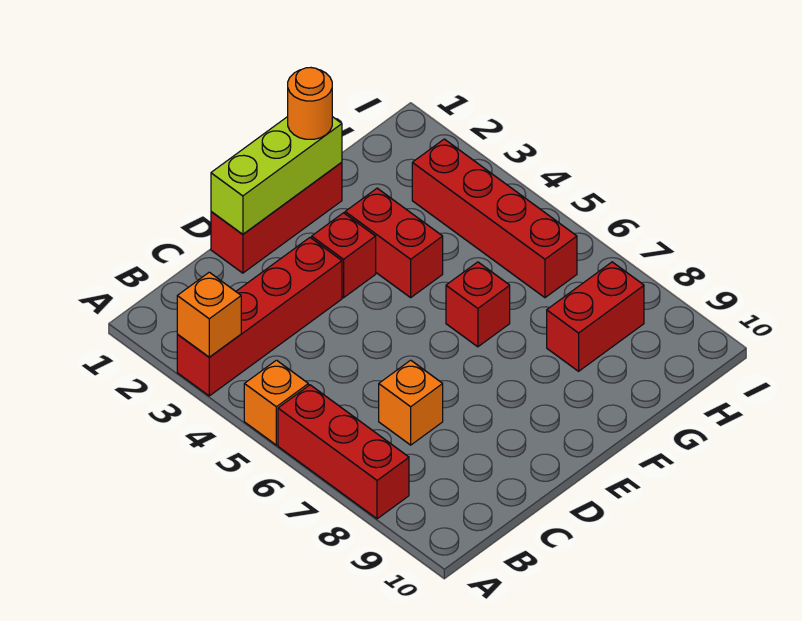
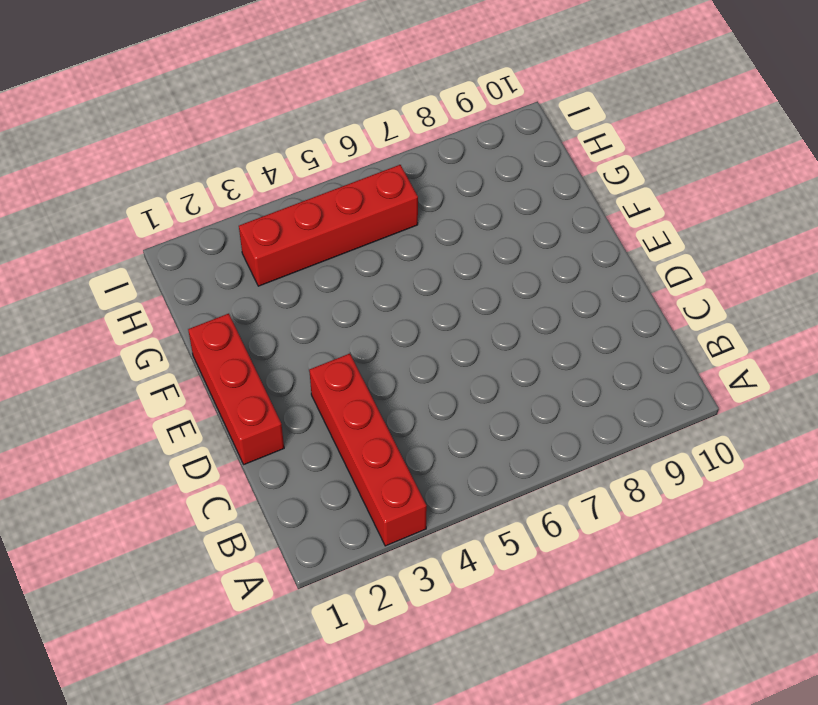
none -> orange 1x1 brick [244,360,308,445]
none -> red 1x3 brick [278,385,409,519]
none -> orange 1x1 brick [379,360,443,445]

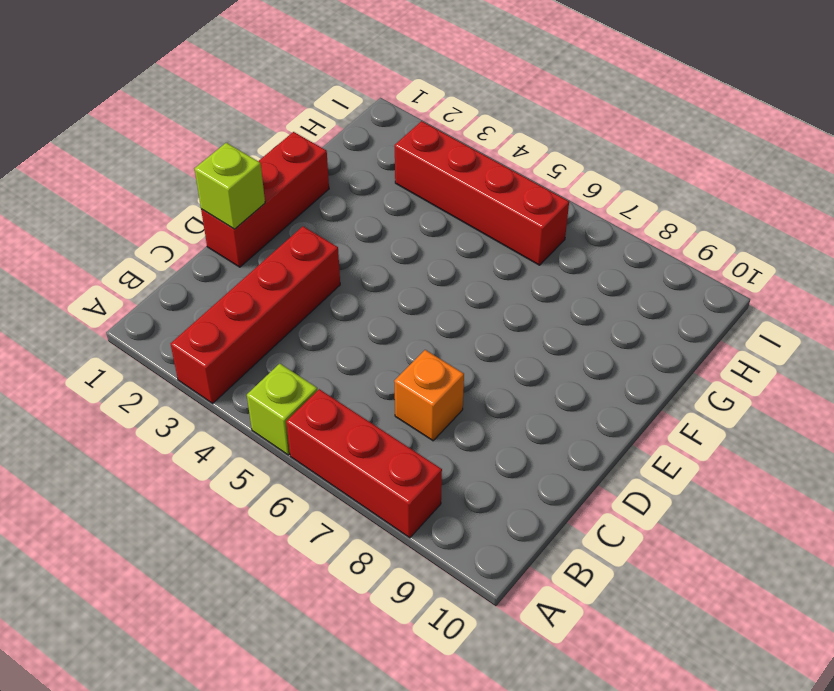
lime 1x1 brick [247,364,317,455] -> orange 1x1 brick [244,360,308,445]
lime 1x1 brick [195,143,265,229] -> lime 1x3 brick [211,117,342,234]
none -> red 1x1 brick [312,213,376,298]
none -> red 1x2 brick [345,188,443,298]
none -> red 1x1 brick [446,262,510,347]

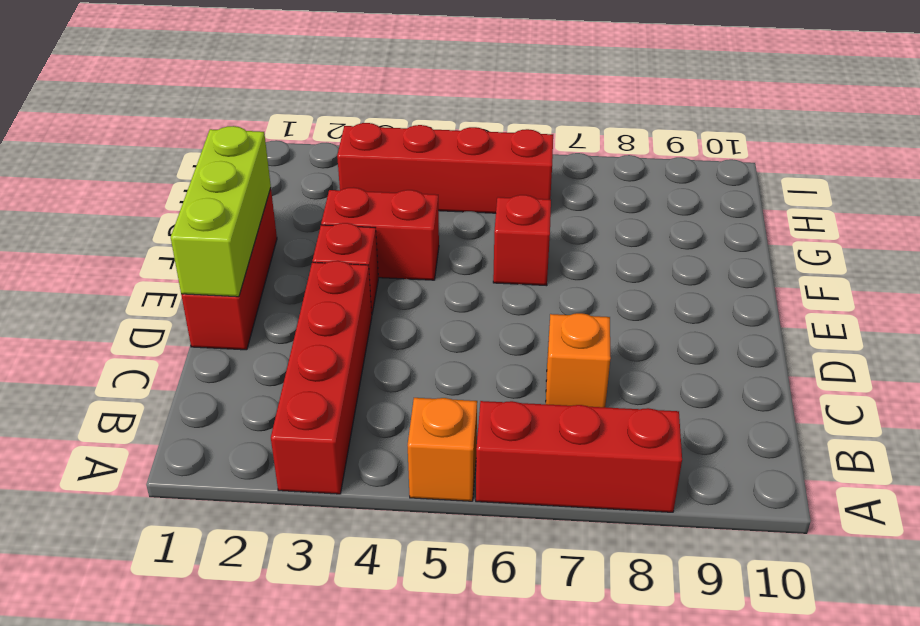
none -> red 1x2 brick [547,262,644,371]
none -> orange 1x1 brick [177,272,241,357]
none -> orange 1x1 round brick [288,68,332,139]

